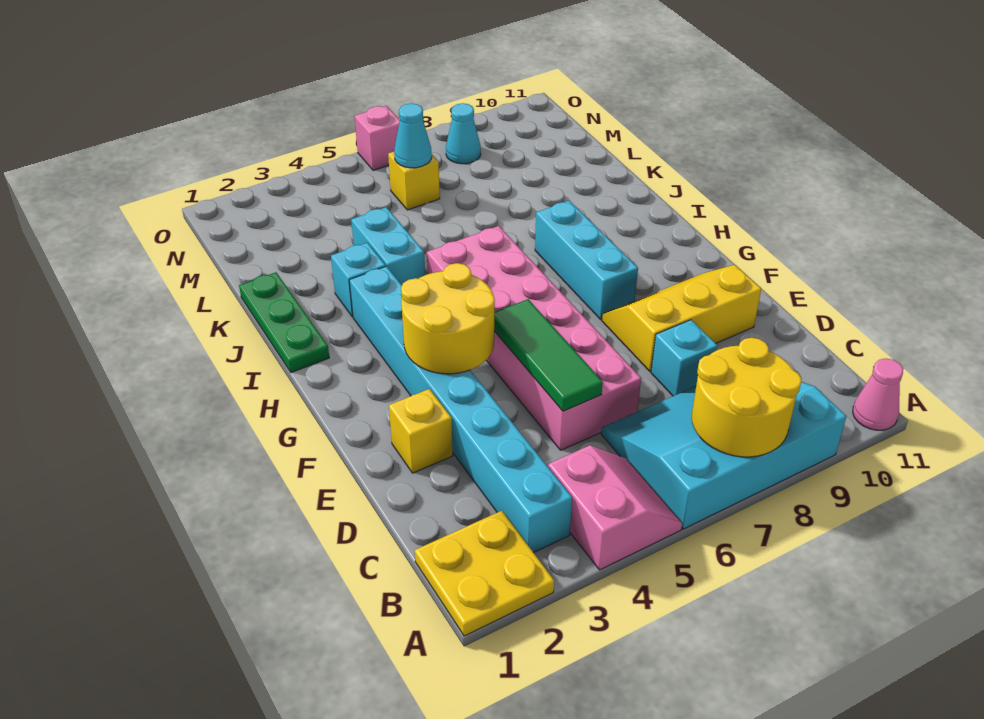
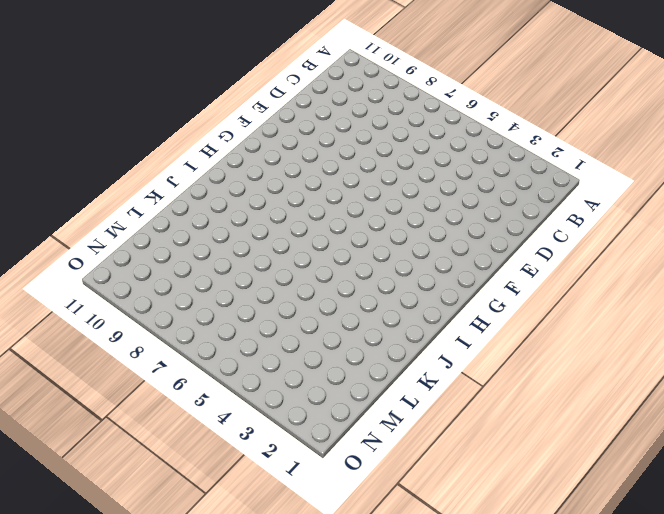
none -> yellow 2x2 plate [415,511,554,636]
none -> pink 2x2 slope [548,445,682,570]
none -> cyan 3x4 slope [601,382,847,529]

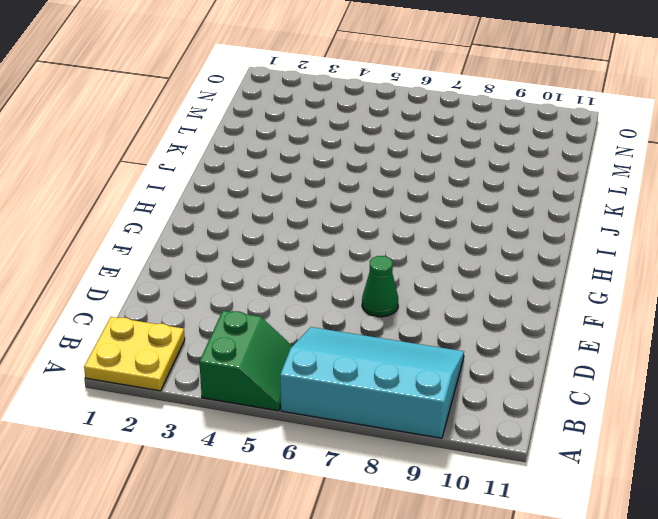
green 2x2 slope [199,311,292,411] -> pink 2x2 slope [548,445,682,570]
green 1x1 cone [362,256,398,317] -> none
none -> pink 1x1 cone [853,358,903,430]
none -> cyan 1x8 brick [349,266,572,553]
none -> pink 2x6 brick [427,226,641,450]

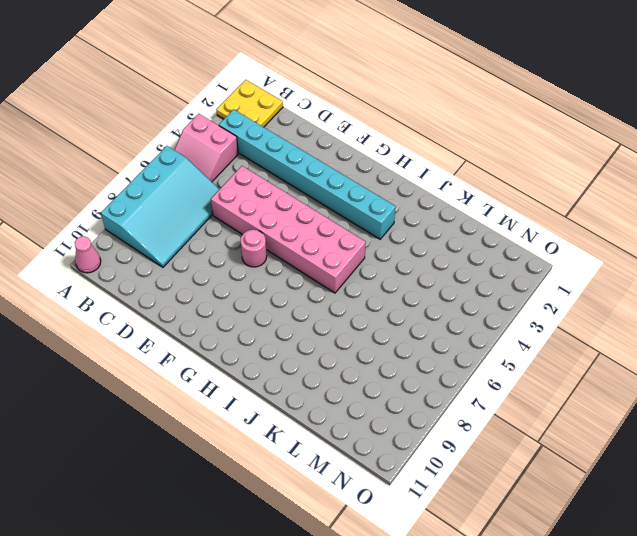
pink 1x1 round brick [241,230,267,267] -> none
none -> cyan 1x1 brick [651,320,717,396]
none -> yellow 1x1 brick [389,389,453,473]
none -> yellow 2x3 slope [602,265,761,371]

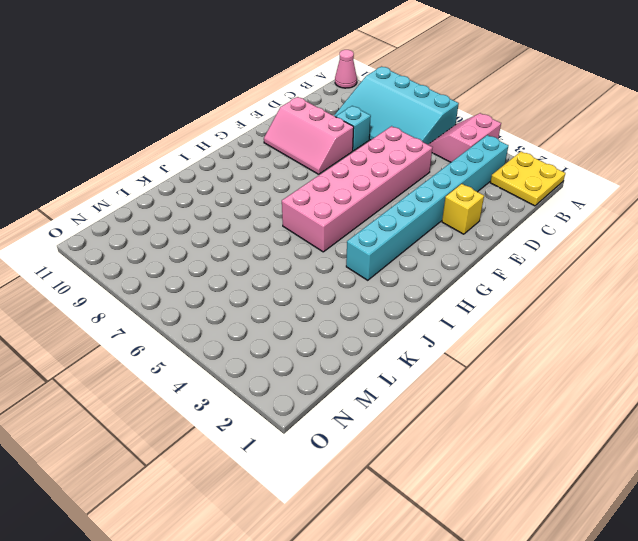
pink 2x3 slope [264,97,354,174] -> yellow 2x3 slope [602,265,761,371]
none -> cyan 1x3 brick [535,201,638,319]
none -> green 1x3 plate [239,272,329,373]
none -> cyan 1x1 brick [331,243,386,317]

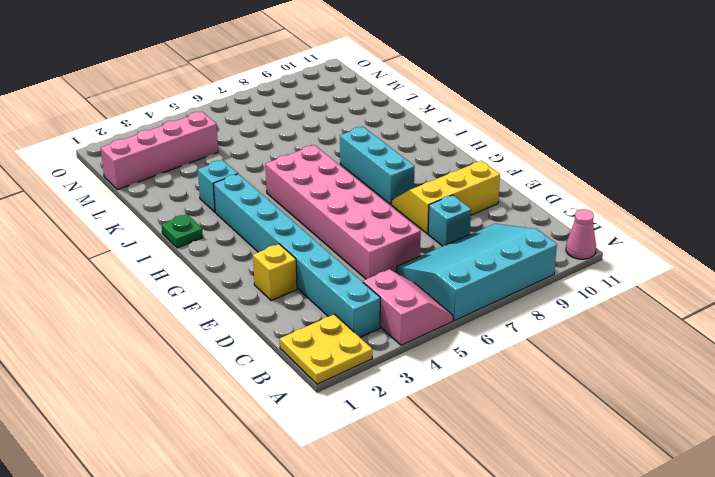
green 1x1 plate [162,214,203,248] -> green 1x3 plate [239,272,329,373]
pink 1x4 brick [101,112,218,190] -> none
none -> cyan 1x2 brick [351,207,425,285]
none -> yellow 1x1 brick [388,152,440,210]
none -> cyan 1x1 cone [446,103,481,164]

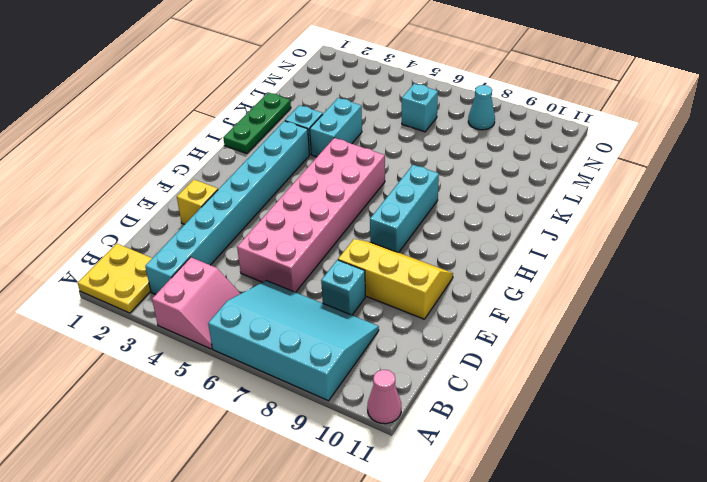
cyan 1x1 brick [402,84,438,132] -> yellow 1x1 brick [388,152,440,210]
none -> pink 1x1 brick [354,106,400,170]
none -> yellow 2x2 round brick [692,338,801,457]
none -> green 1x3 tile [494,299,603,411]

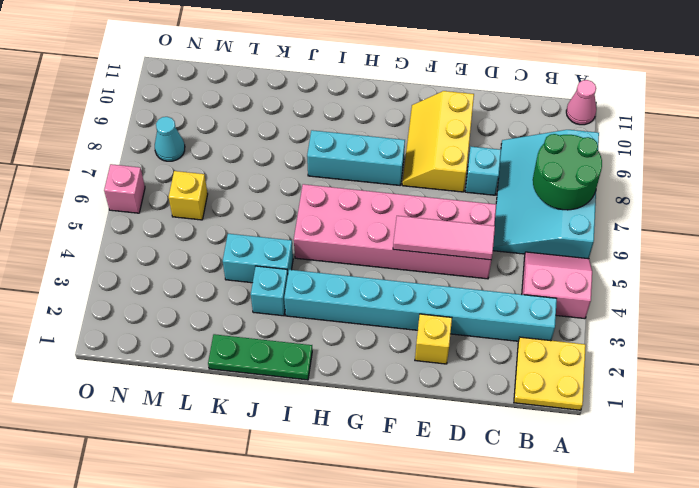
green 2x2 round brick [533,134,602,210] -> yellow 2x2 round brick [692,338,801,457]
pink 1x3 tile [393,216,495,260] -> green 1x3 tile [494,299,603,411]
none -> yellow 2x2 round brick [401,263,495,374]
none -> cyan 1x1 cone [394,103,432,168]

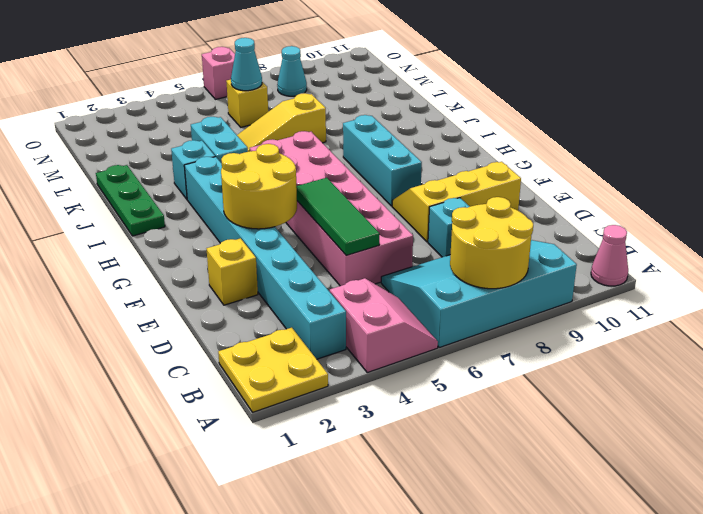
yellow 1x3 slope [237,93,326,152] -> none

